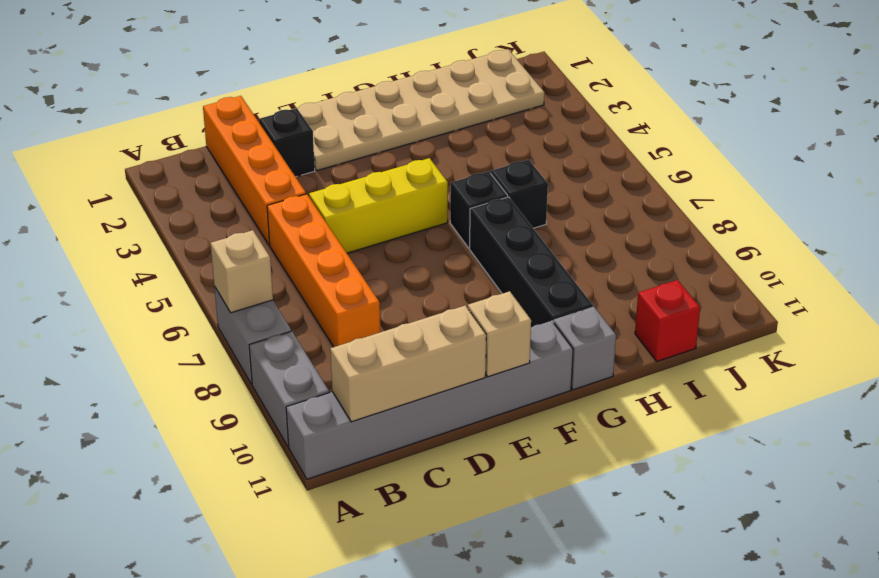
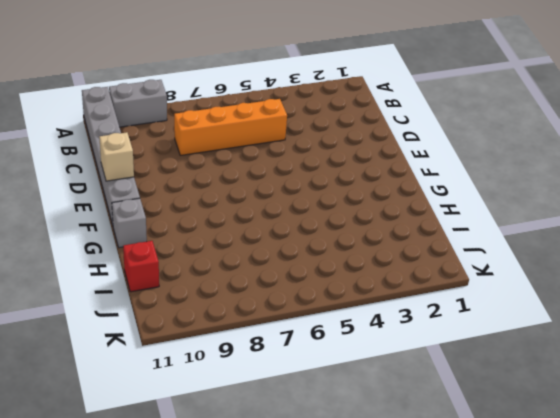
none -> grey 1x2 brick [214,286,291,384]
none -> orange 1x4 brick [203,96,306,245]
none -> black 1x1 brick [259,108,315,177]

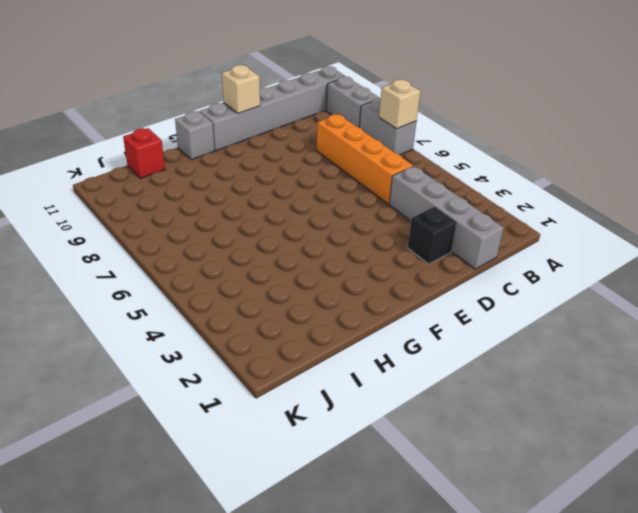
grey 1x4 brick [389,166,504,269] -> orange 1x4 brick [203,96,306,245]
none -> yellow 1x3 brick [309,158,448,253]
none -> tan 2x6 plate [297,49,545,171]
none -> black 1x1 brick [450,171,508,248]

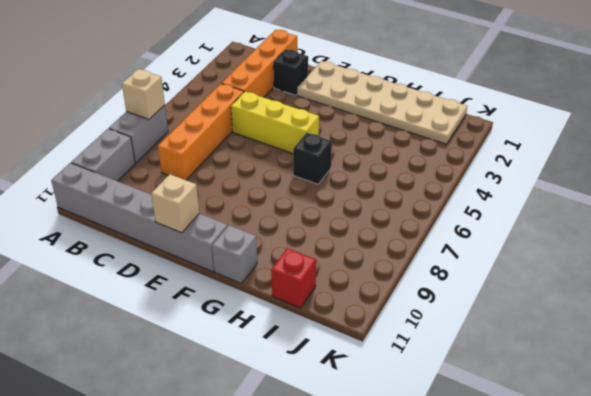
none -> black 1x4 brick [470,197,593,327]
none -> black 1x1 brick [491,160,548,228]
none -> tan 1x3 brick [330,306,486,422]

